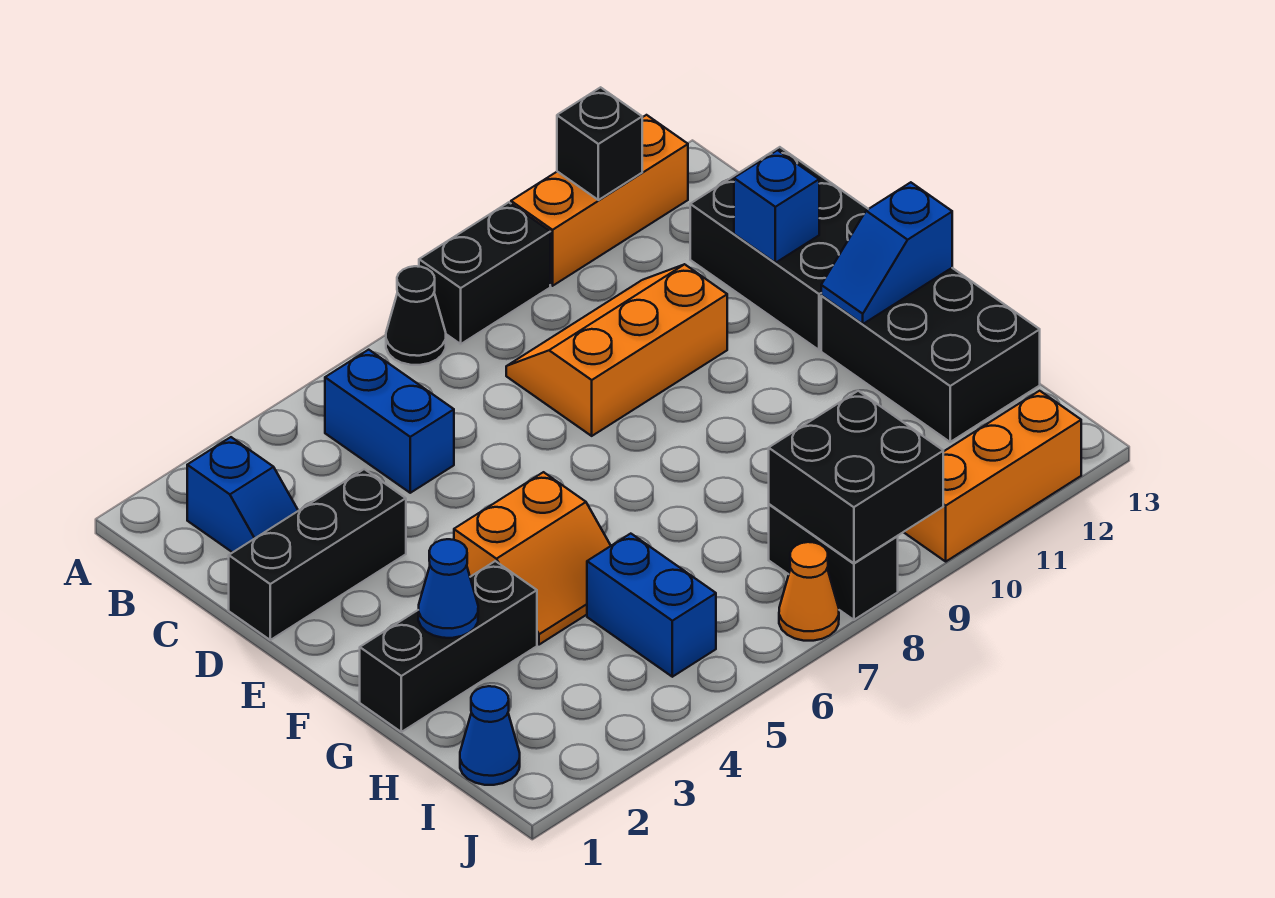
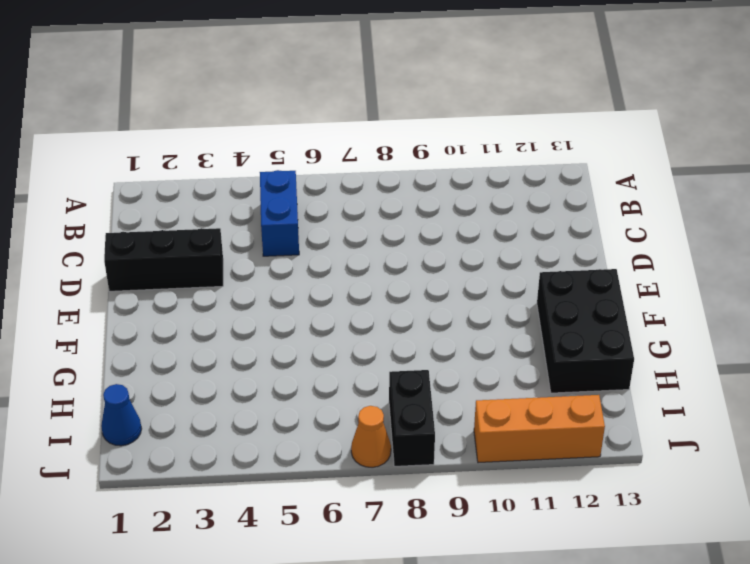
none -> black 1x1 cone [386,266,446,365]
none -> black 1x2 brick [419,202,550,344]
none -> orange 1x3 brick [511,115,688,286]

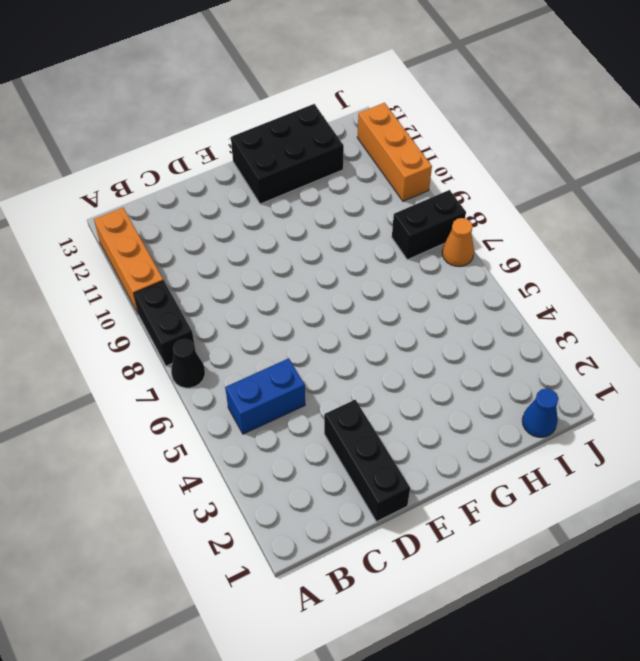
none -> blue 1x2 slope [187,437,298,552]
none -> orange 2x3 slope [506,264,727,436]
none -> black 2x3 brick [690,147,868,350]

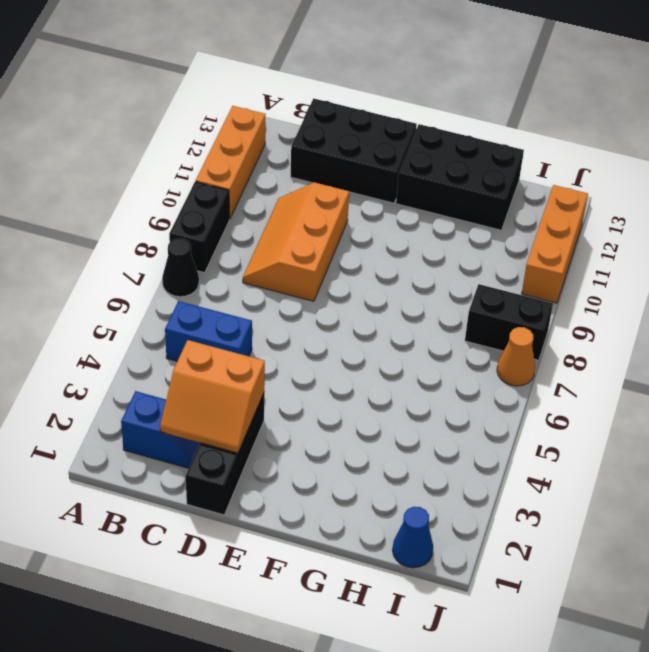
orange 2x2 slope [160,340,265,453] -> orange 2x2 slope turned to [454,472,611,645]
none -> black 1x3 brick [360,561,537,732]
none -> blue 1x2 brick [587,534,716,677]
none -> black 1x1 brick [557,87,642,200]

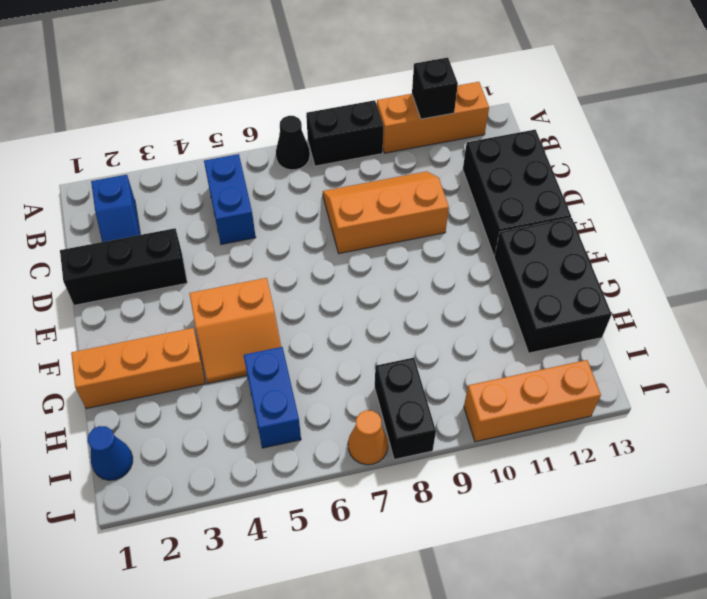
orange 1x3 brick [71,328,206,409] -> black 1x3 brick [360,561,537,732]
none -> blue 1x1 brick [734,150,819,263]
none -> blue 1x2 slope [821,182,952,324]
none -> blue 1x1 cone [418,539,478,638]

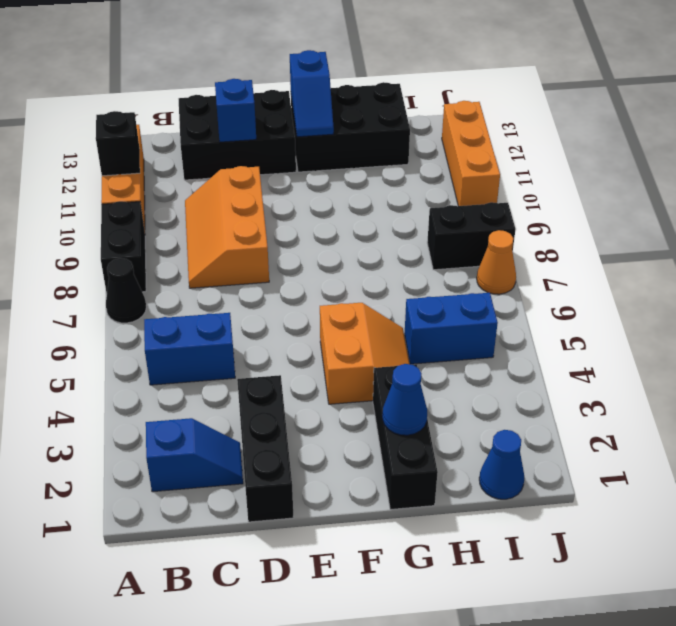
none -> black 2x2 brick [769,391,943,563]

